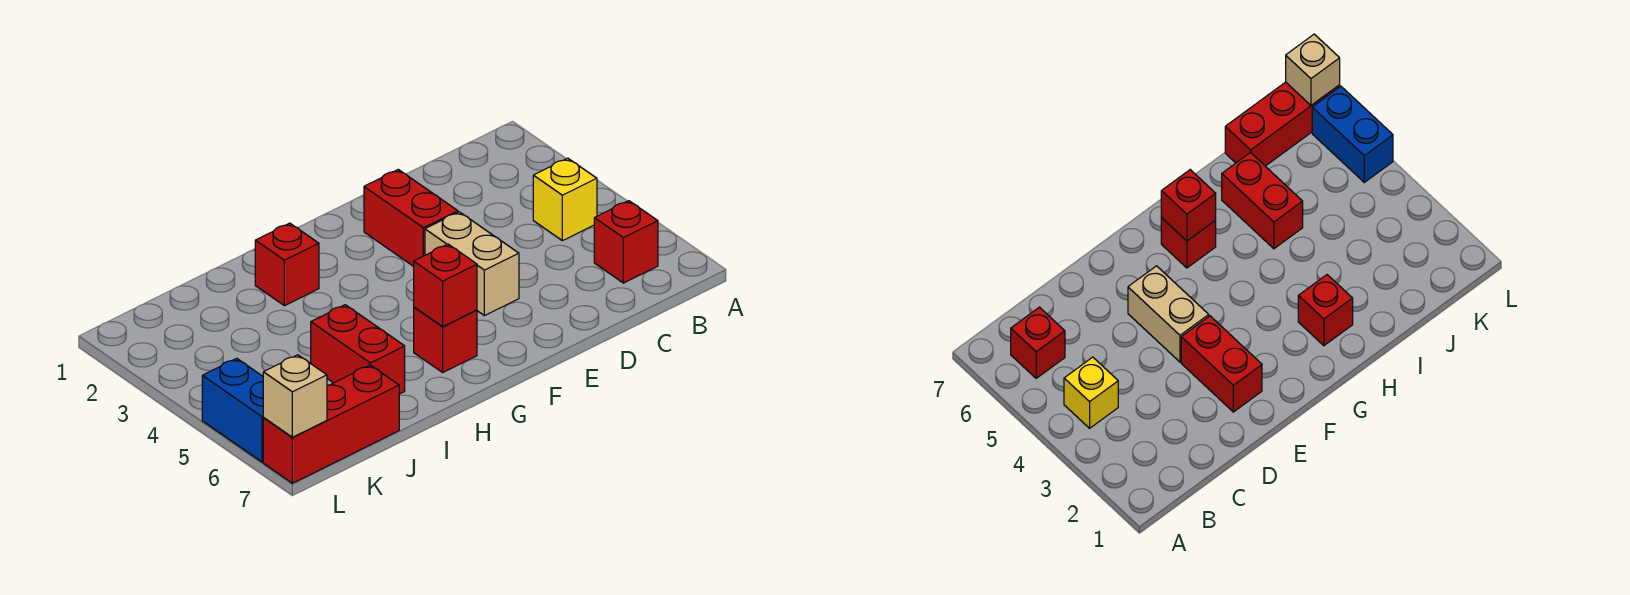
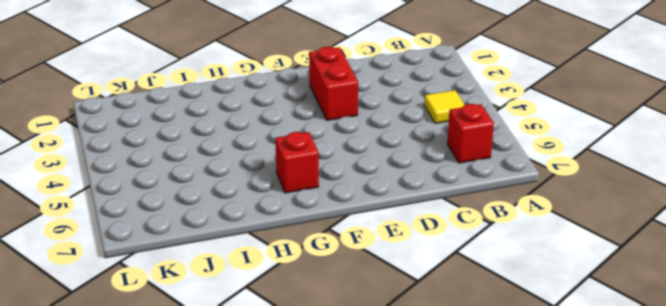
yellow 1x1 tile [424,90,465,124] -> yellow 1x1 brick [533,158,597,241]
none -> tan 1x2 brick [425,212,519,316]
none -> red 1x1 brick [255,223,319,306]

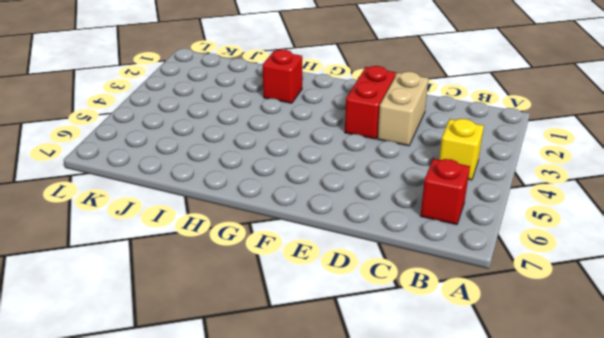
tan 1x2 brick [378,72,428,146] -> tan 1x2 brick moved to [425,212,519,316]
none -> red 1x1 brick [414,307,477,372]
none -> red 1x2 brick [311,305,405,394]

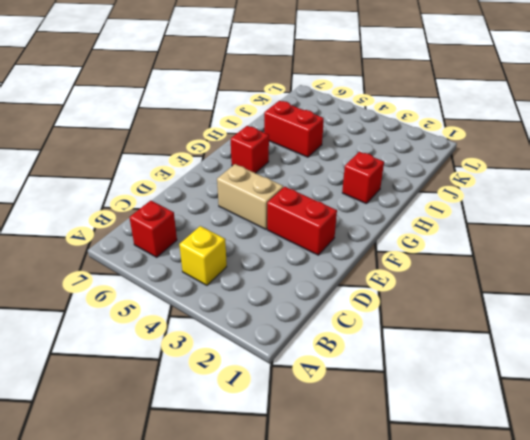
none -> red 1x3 brick [263,365,399,483]
none -> blue 1x2 brick [202,358,264,462]

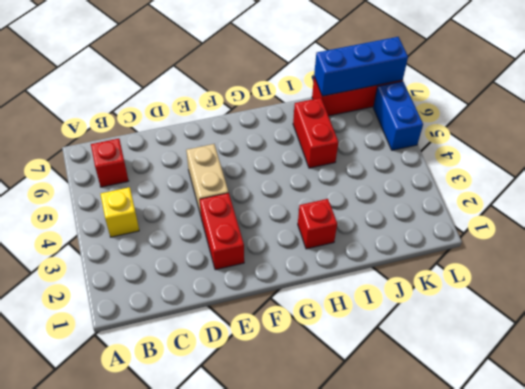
blue 1x3 brick [314,37,408,96] -> tan 1x1 brick [263,355,327,437]
none -> red 1x1 brick [414,307,477,372]
none -> red 1x1 brick [414,244,477,326]

